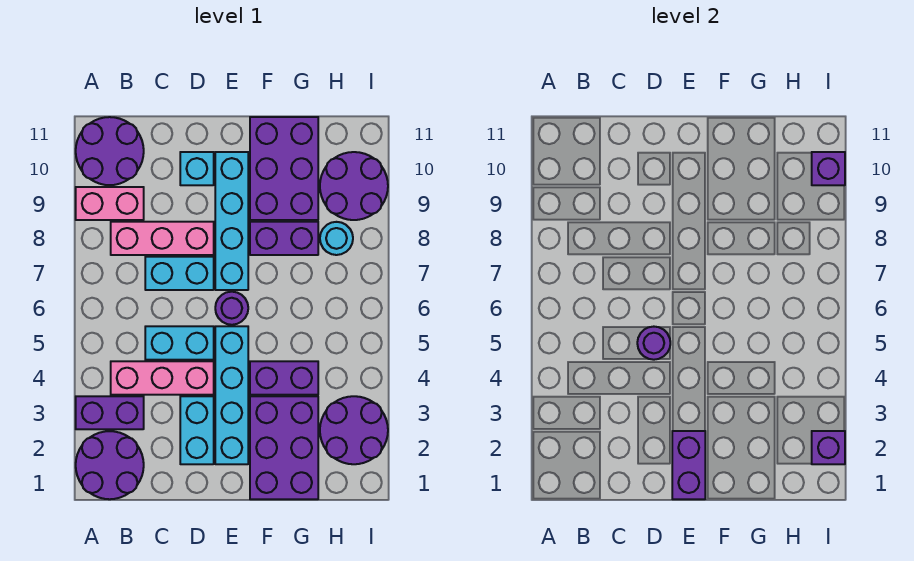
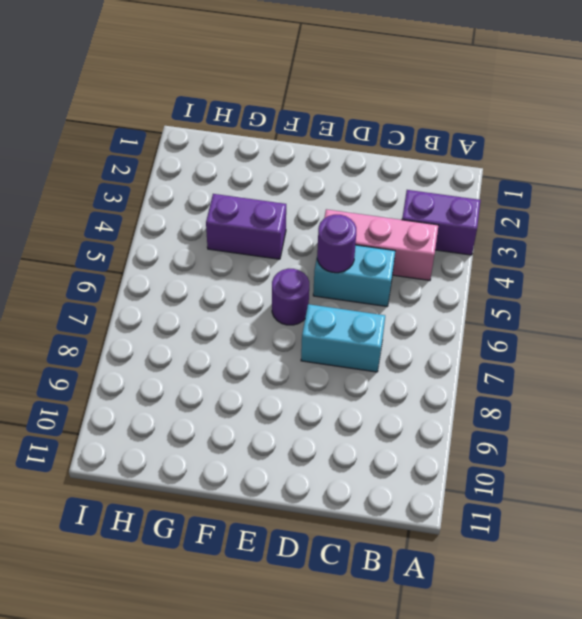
none -> purple 2x2 round brick [76,431,144,499]
none -> pink 1x2 brick [76,187,144,220]
none -> purple 2x2 round brick [76,117,144,185]

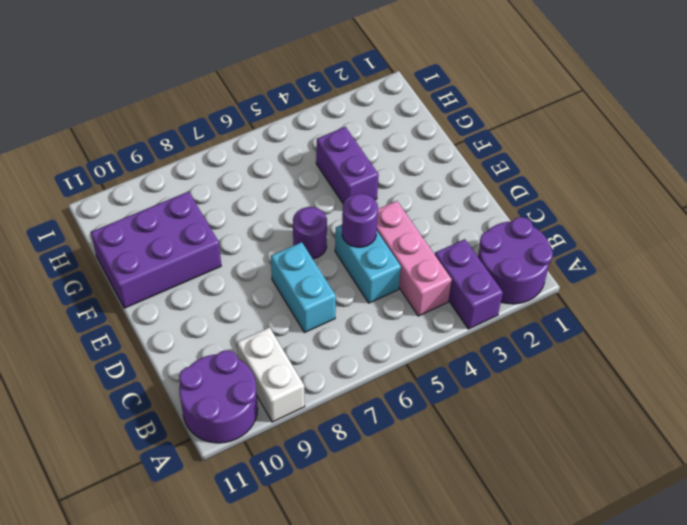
white 1x2 brick [237,327,305,422] -> pink 1x2 brick [76,187,144,220]
none -> pink 1x3 brick [111,222,214,255]
none -> cyan 1x2 brick [180,396,214,464]
none -> cyan 1x1 brick [180,152,214,185]

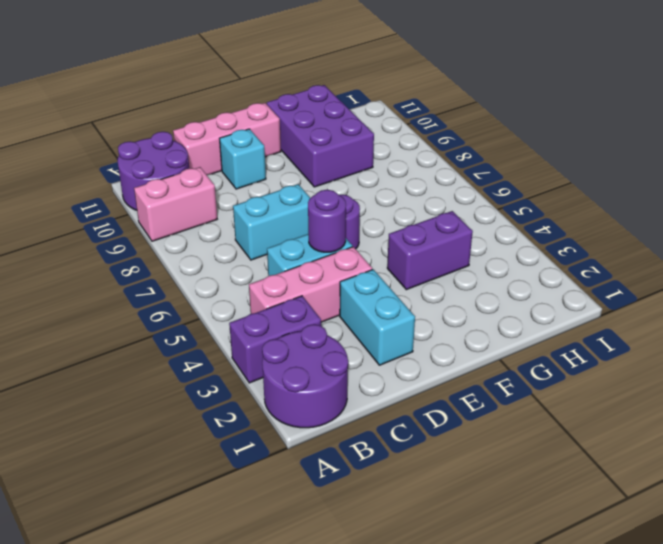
pink 1x3 brick [173,103,281,175] -> pink 1x3 brick moved to [111,222,214,255]
none -> cyan 1x4 brick [215,326,248,464]
none -> cyan 1x4 brick [215,152,248,290]
none -> purple 2x3 brick [250,396,318,499]

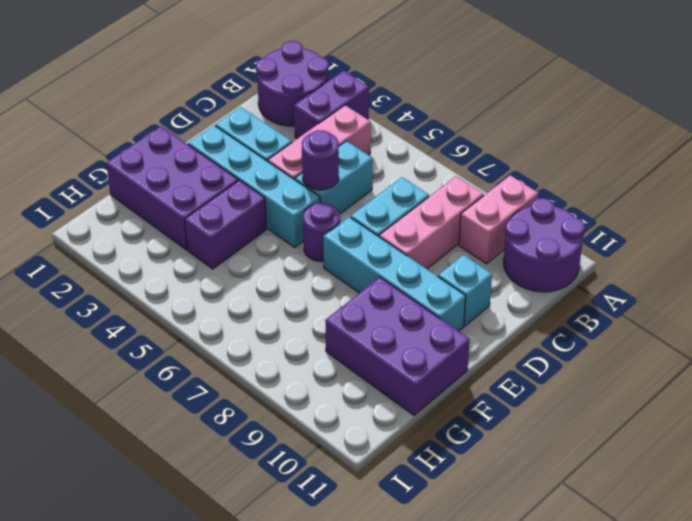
none -> purple 1x2 brick [250,222,318,255]
none -> purple 2x2 round brick [320,396,388,464]
none -> cyan 1x1 round brick [320,222,353,255]

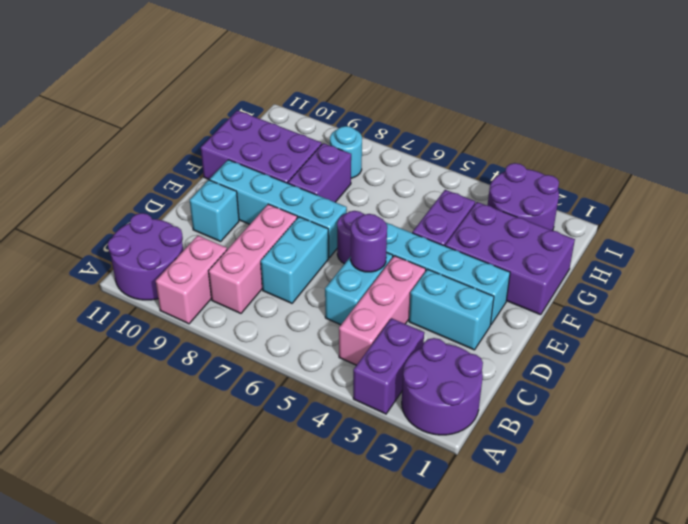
none -> purple 2x2 round brick [320,152,388,220]
none -> purple 1x2 brick [672,431,705,499]
none -> purple 1x1 brick [812,431,845,464]

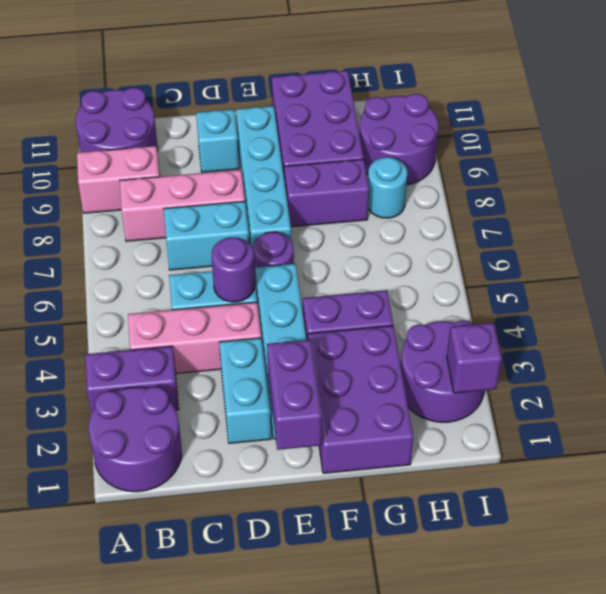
none -> purple 1x1 brick [812,152,845,185]

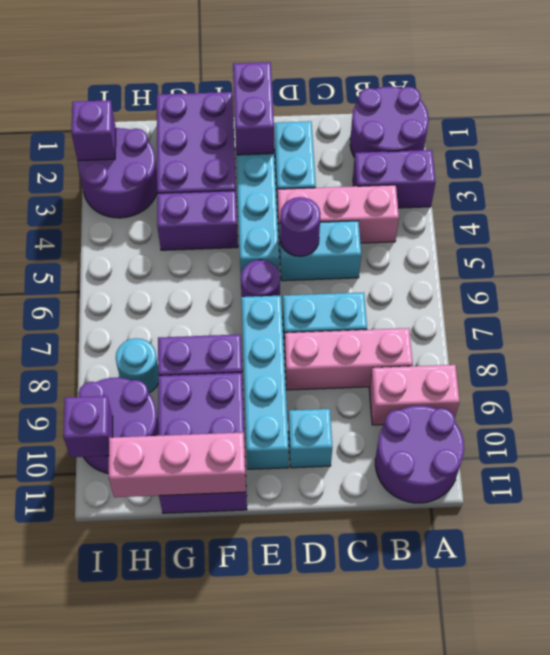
pink 1x3 brick [109,433,246,497] -> none

